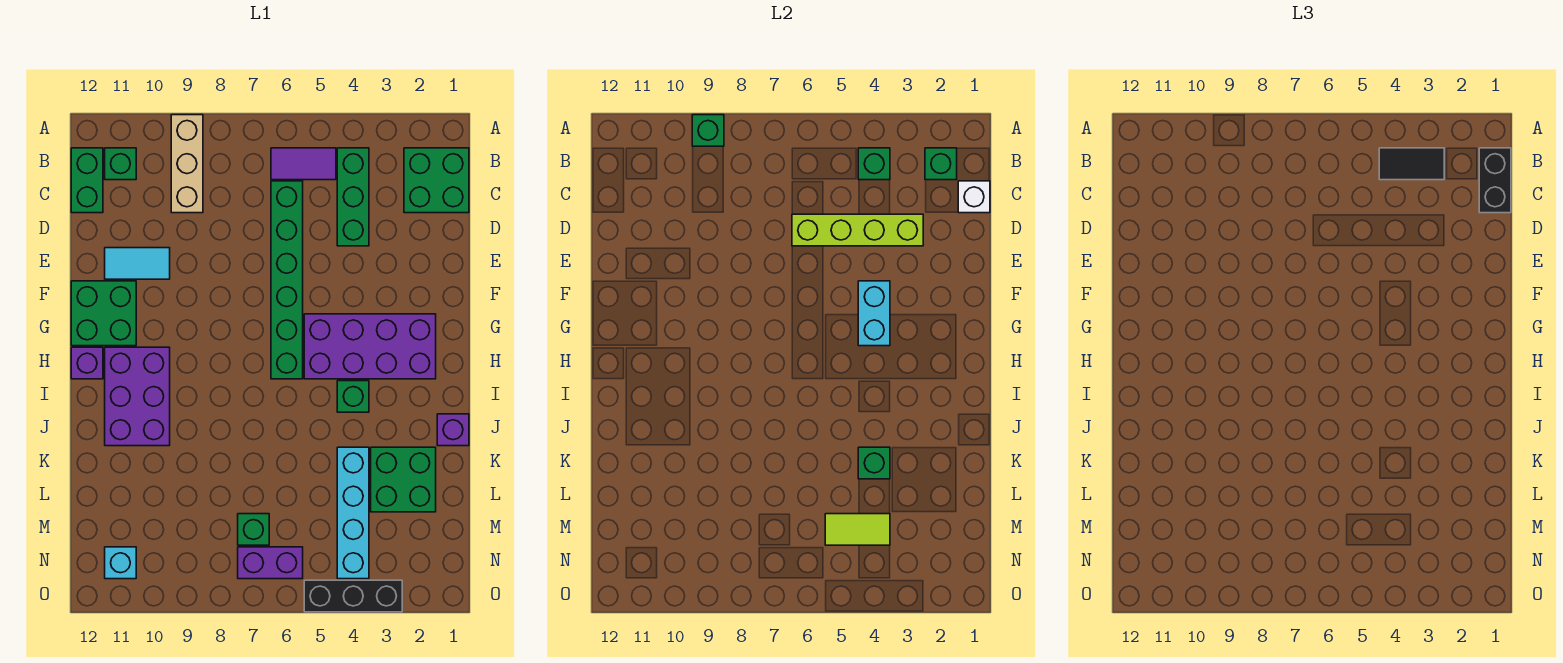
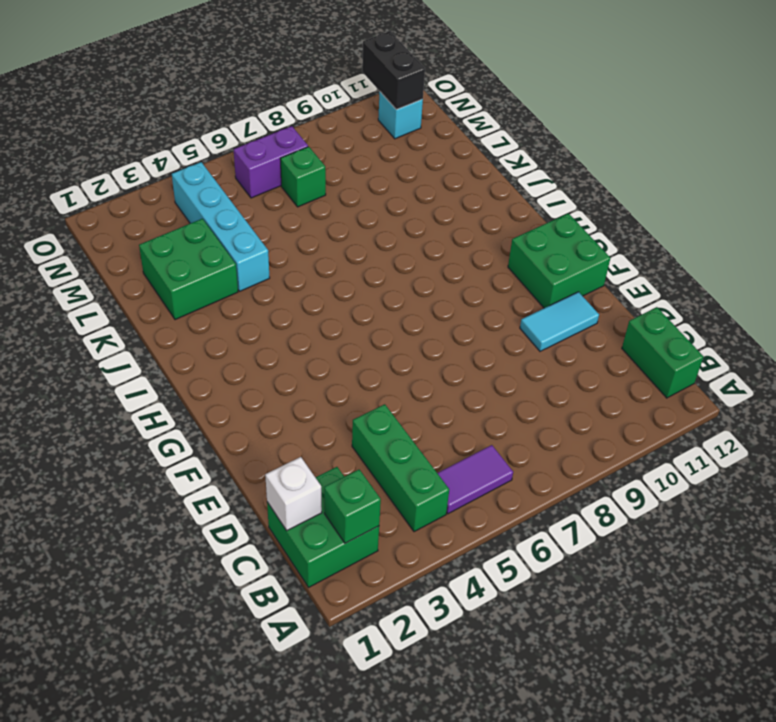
black 1x2 brick [362,31,425,109] -> black 1x2 brick moved to [1479,148,1511,213]
none -> tan 1x3 brick [171,115,203,213]
none -> green 1x1 brick [105,148,136,180]
none -> green 1x6 brick [271,181,303,379]
none -> purple 2x4 brick [304,314,436,379]

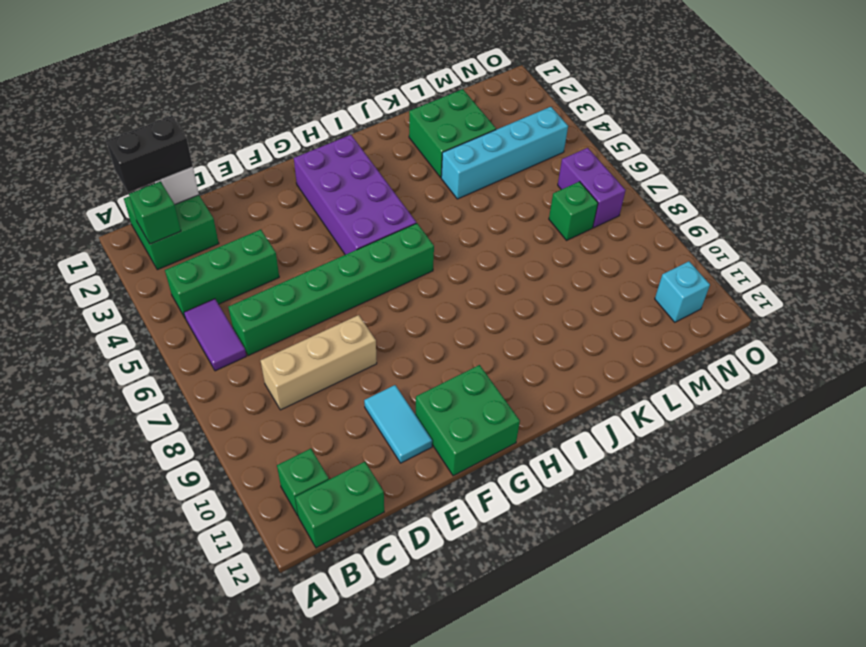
tan 1x3 brick [261,315,377,410] -> tan 1x3 brick moved to [171,115,203,213]
none -> purple 2x3 brick [105,347,170,446]
none -> purple 1x1 brick [71,347,103,379]
none -> green 1x1 brick [337,381,369,412]
none -> purple 1x1 brick [437,414,469,446]

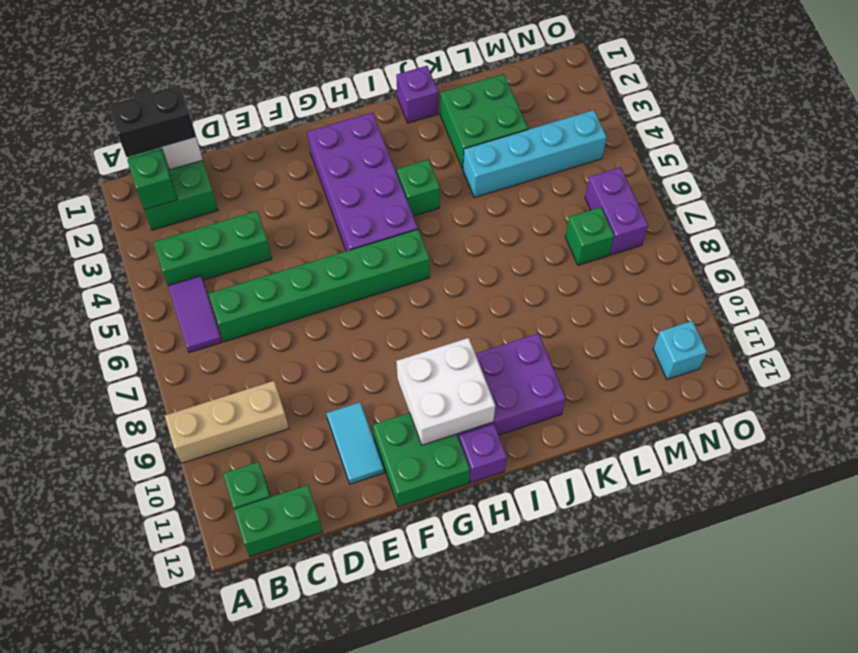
white 2x2 brick [396,338,495,445] -> none
none -> black 1x3 brick [304,580,402,612]
none -> green 1x1 brick [692,115,724,146]
none -> green 1x1 brick [858,148,890,180]
none -> lime 1x4 brick [792,214,923,246]

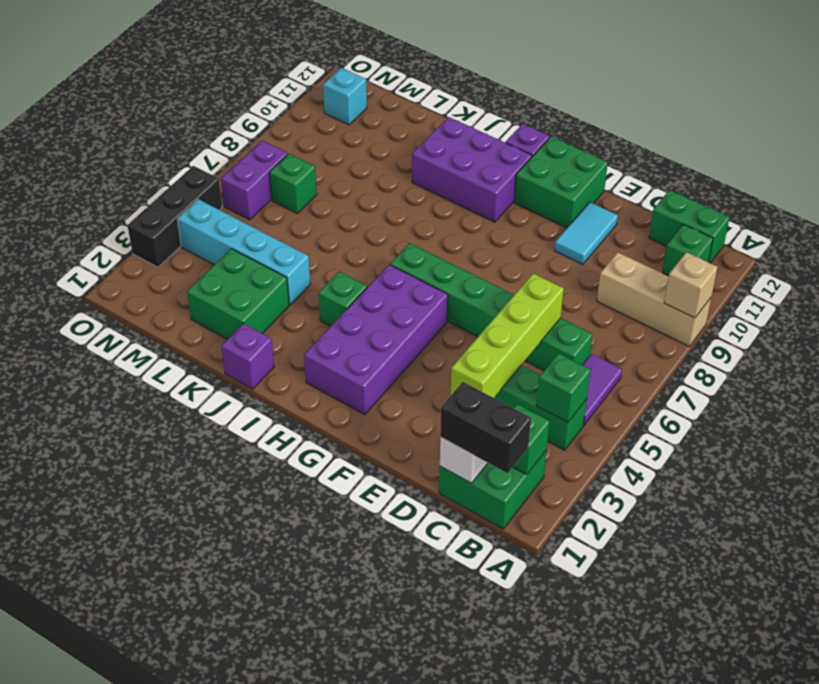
tan 1x1 brick [664,252,718,318] -> green 1x1 brick [692,115,724,146]
none -> cyan 1x2 brick [858,281,890,346]
none -> green 1x1 brick [858,447,890,479]
none -> lime 1x2 tile [825,514,890,545]
none -> black 1x2 tile [1379,148,1444,180]

